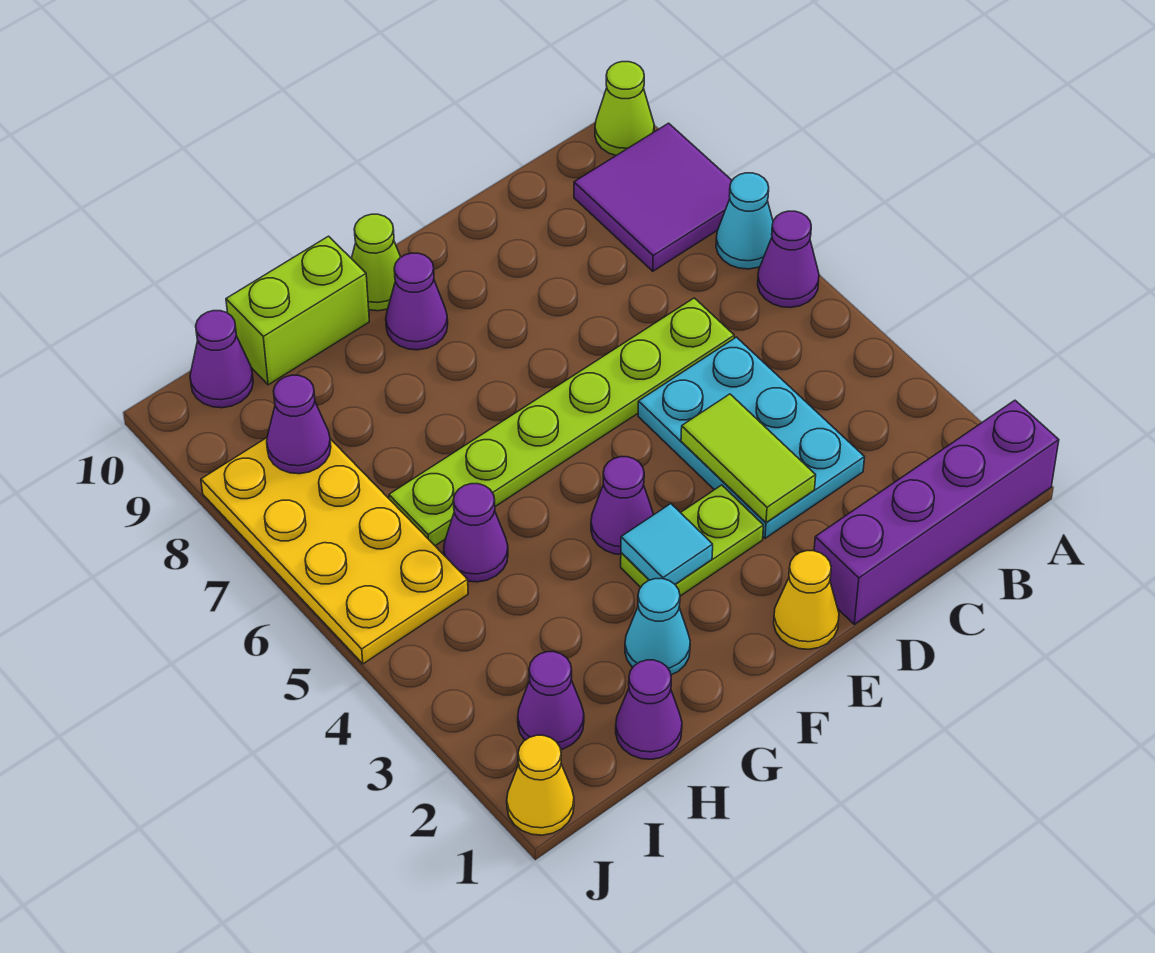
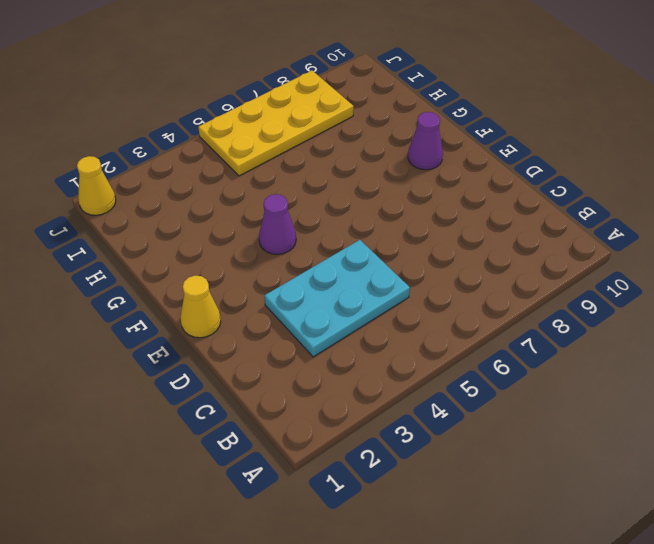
none -> purple 1x4 brick [814,400,1059,624]
none -> purple 1x1 cone [758,211,819,308]
none -> cyan 1x1 cone [716,173,773,269]

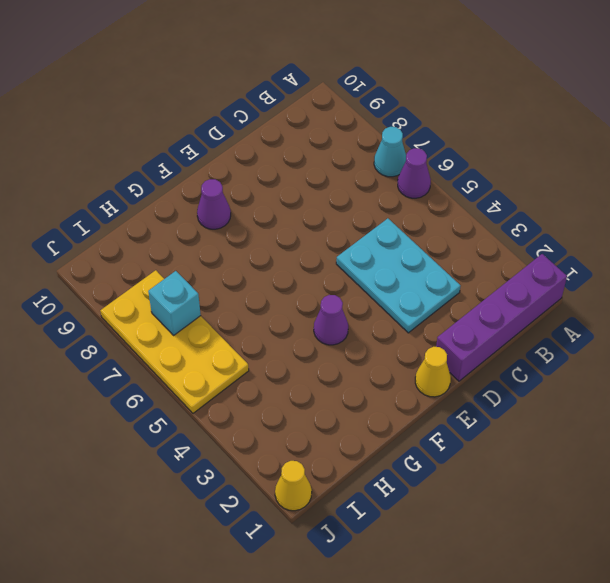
cyan 1x1 brick [148,271,201,335] -> none
none -> purple 2x2 tile [574,123,732,271]
none -> lime 1x1 cone [595,62,654,155]
none -> lime 1x6 plate [389,298,734,546]

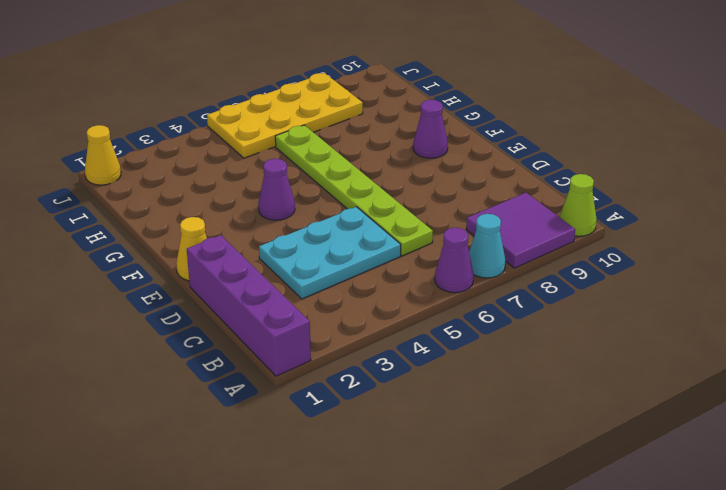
none -> lime 1x2 plate [621,485,764,596]
none -> lime 1x1 cone [351,214,401,311]
none -> cyan 1x1 cone [625,579,690,675]

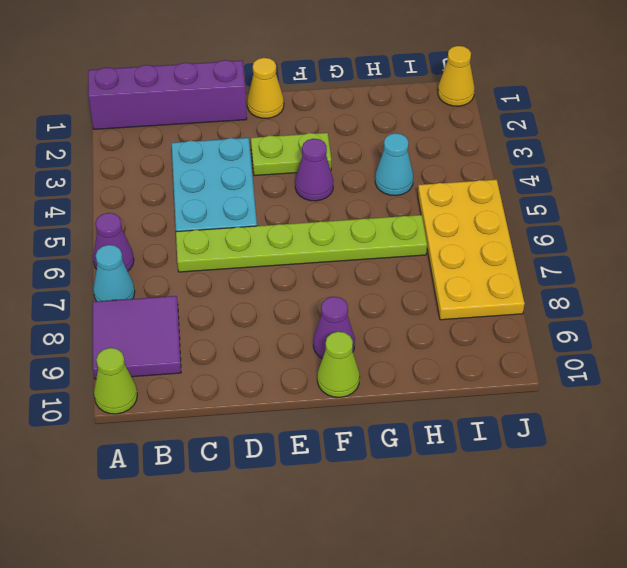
cyan 1x1 cone [375,133,413,196] -> cyan 1x1 cone moved to [625,579,690,675]
none -> lime 1x2 brick [226,236,369,385]
none -> purple 1x1 cone [616,660,682,759]
none -> purple 1x1 cone [444,484,508,582]

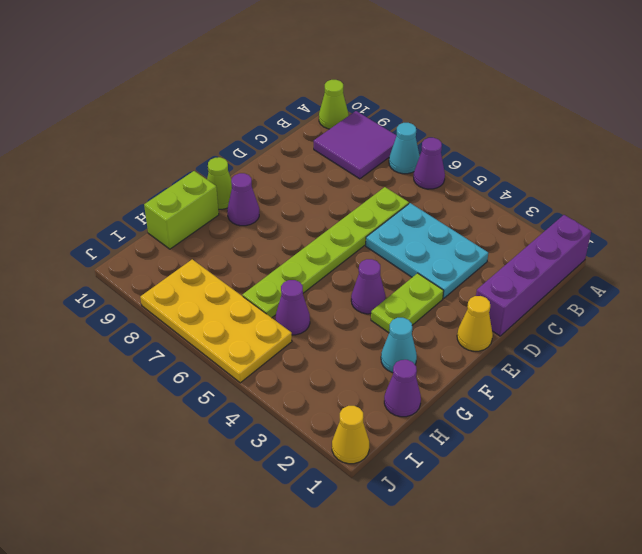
none -> purple 1x1 cone [518,652,584,749]
none -> purple 1x1 cone [190,311,253,408]
none -> lime 1x2 tile [681,394,816,523]

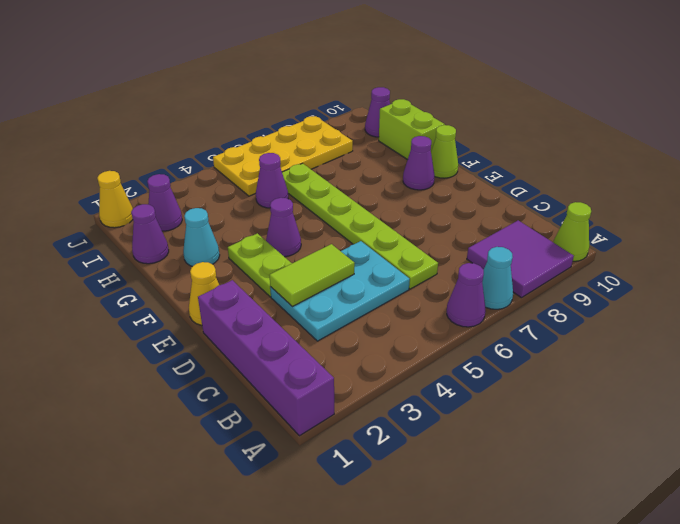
none -> cyan 1x1 tile [621,504,713,584]
none -> purple 1x1 cone [267,375,331,474]

